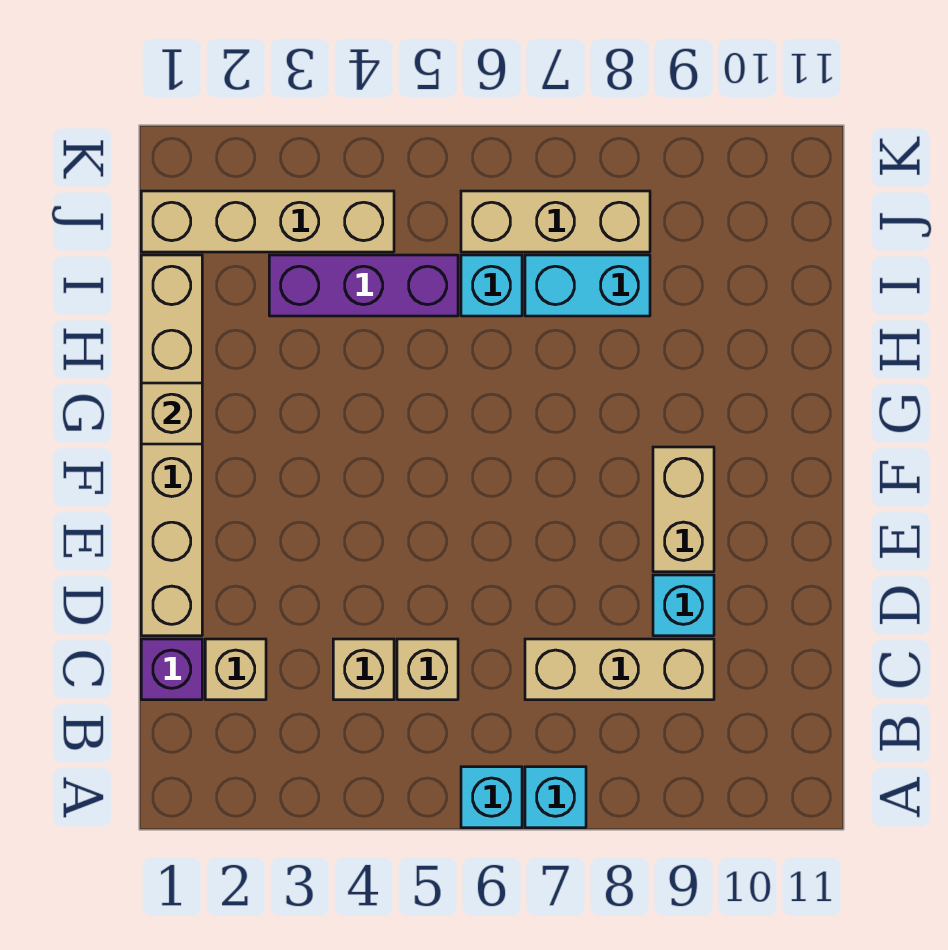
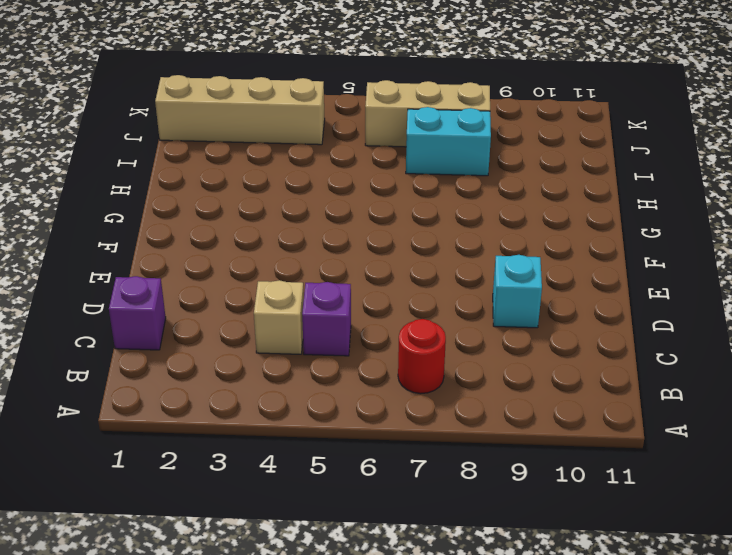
red 1x1 round brick [398,319,446,394] -> none
purple 1x1 brick [302,282,351,356] -> tan 1x1 brick [397,639,458,700]
none -> cyan 1x1 brick [461,767,522,828]
none -> cyan 1x1 brick [525,767,586,828]
none -> tan 1x1 brick [205,639,266,700]

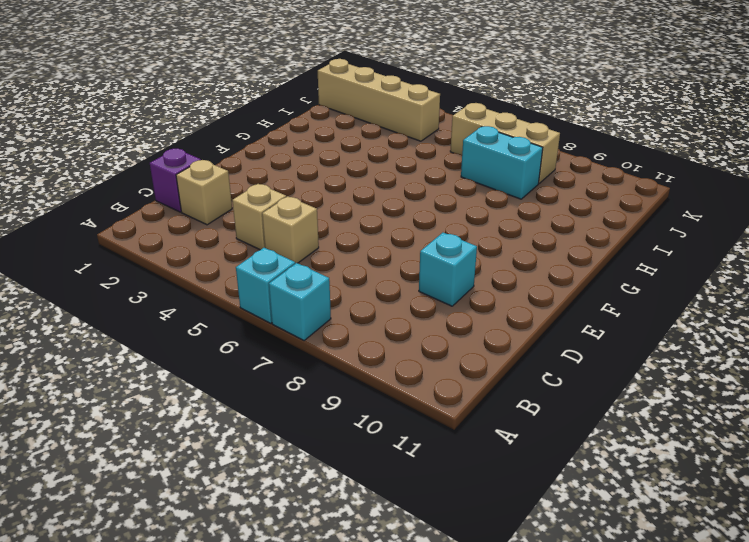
none -> tan 1x3 brick [525,639,714,700]
none -> tan 1x6 brick [141,255,202,636]
none -> tan 1x2 brick [653,447,714,572]

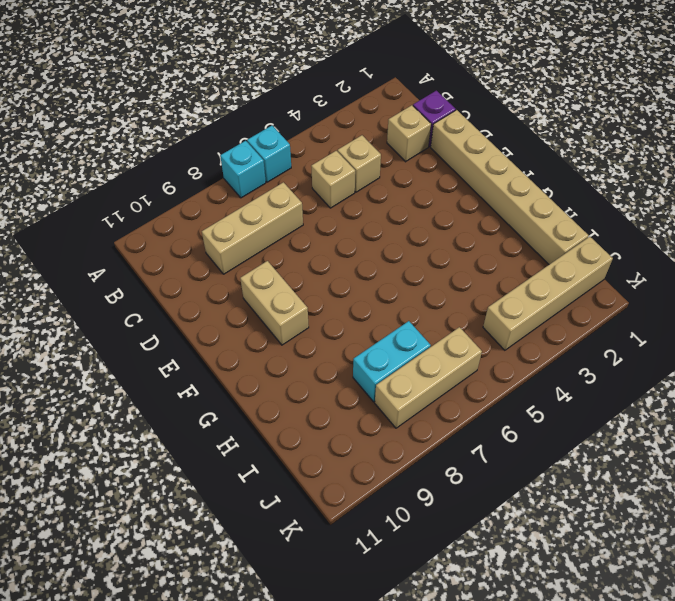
none -> cyan 1x1 brick [653,575,714,636]
none -> purple 1x3 brick [269,255,458,316]
none -> cyan 1x1 brick [461,255,522,316]

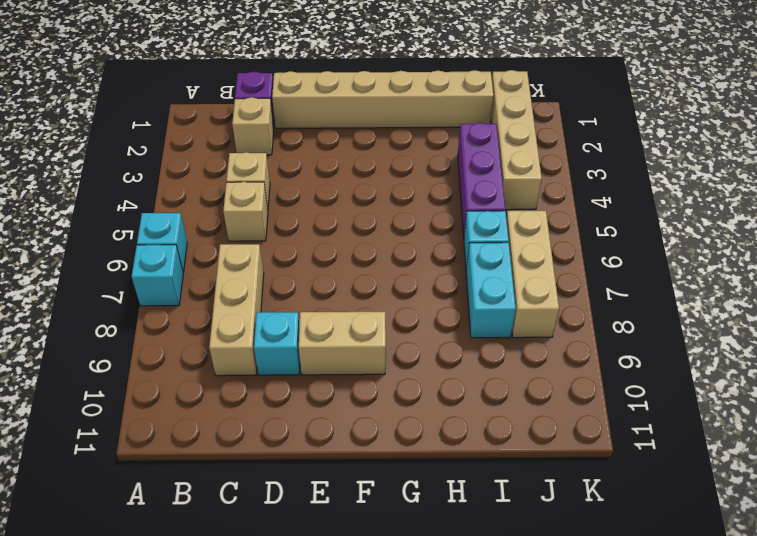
none -> tan 1x1 brick [141,383,202,444]

